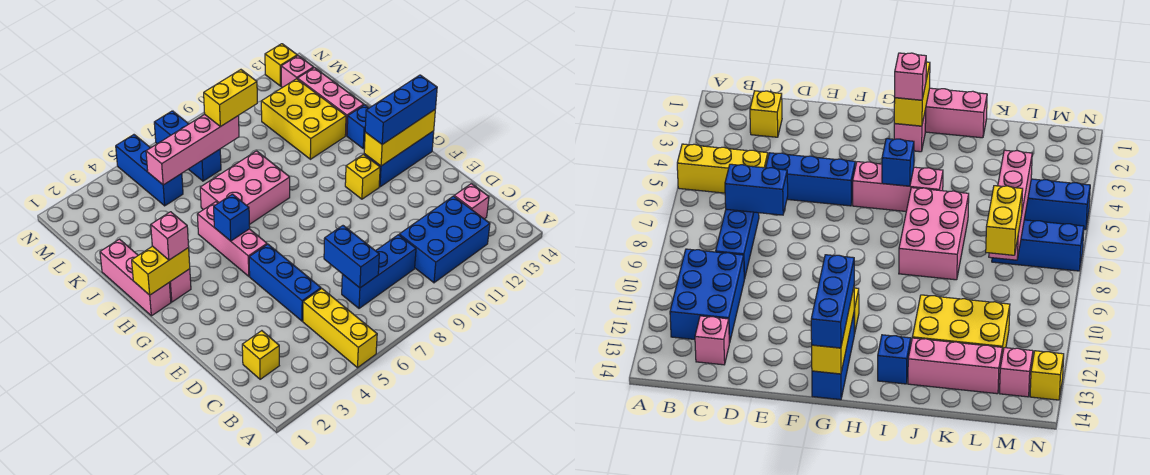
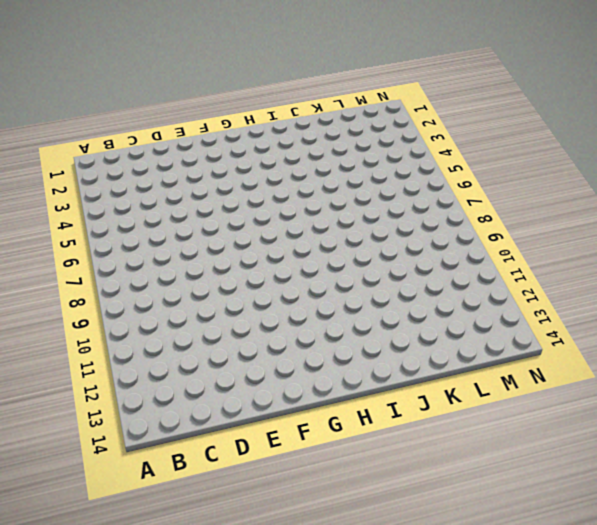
none -> yellow 1x3 brick [303,289,377,368]
none -> blue 2x3 brick [399,196,490,283]
none -> yellow 1x1 brick [242,331,279,379]

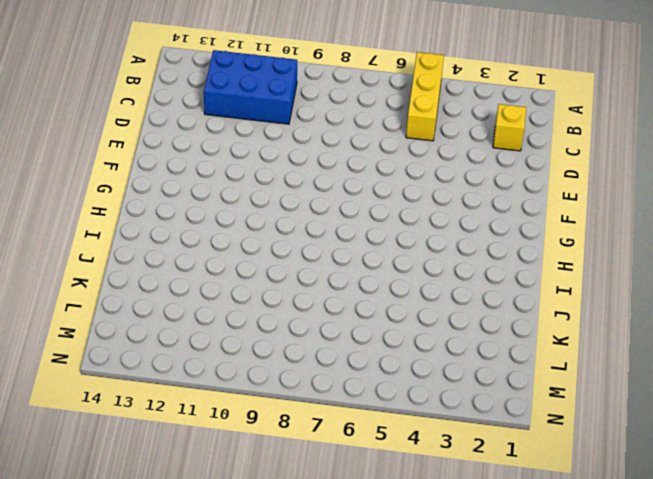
none -> blue 1x3 brick [342,235,416,308]
none -> pink 1x1 brick [454,184,489,219]
none -> blue 1x3 brick [249,244,321,321]

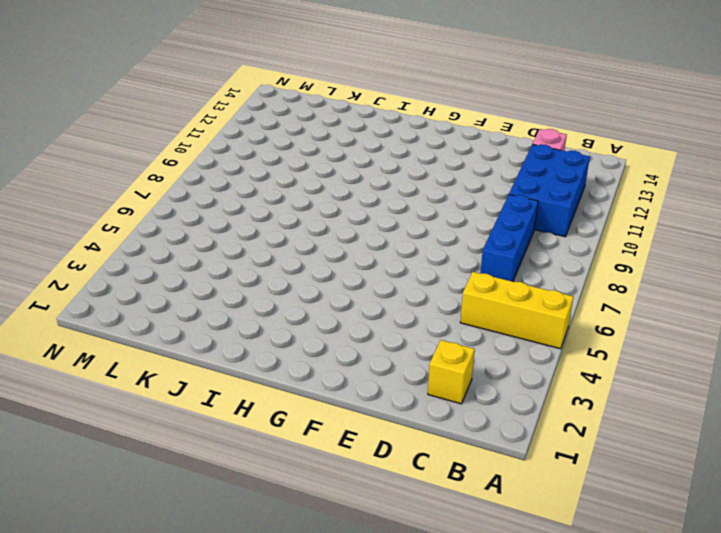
none -> blue 1x3 brick [249,244,321,321]
none -> pink 1x3 brick [197,202,267,276]
none -> yellow 1x1 brick [345,154,380,199]

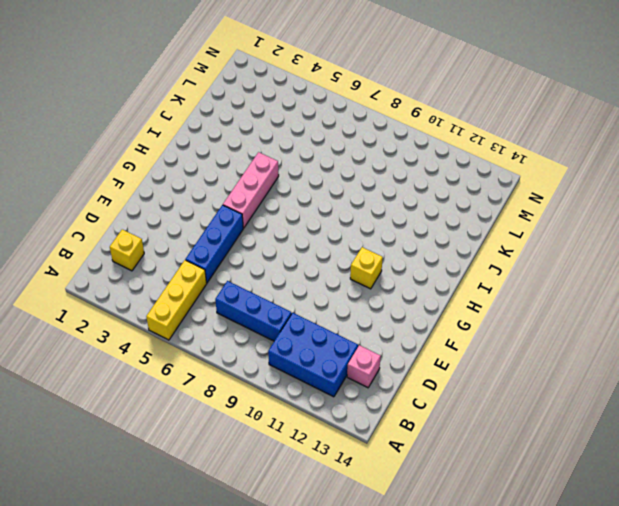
none -> blue 1x3 brick [364,131,434,187]
none -> pink 1x3 brick [100,239,171,316]
none -> pink 1x1 brick [169,269,191,302]

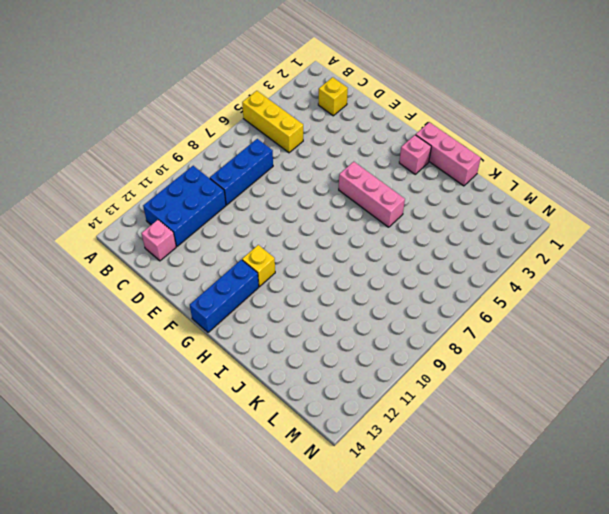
none -> blue 1x3 brick [249,244,321,321]
none -> pink 2x3 brick [200,151,290,225]
none -> blue 1x1 brick [347,105,369,148]

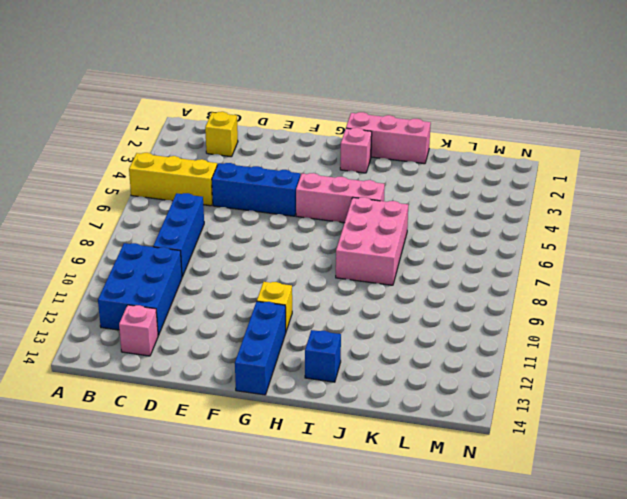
none -> yellow 2x3 brick [261,79,346,159]
none -> pink 1x3 brick [298,68,364,136]
none -> blue 1x3 brick [116,135,183,206]

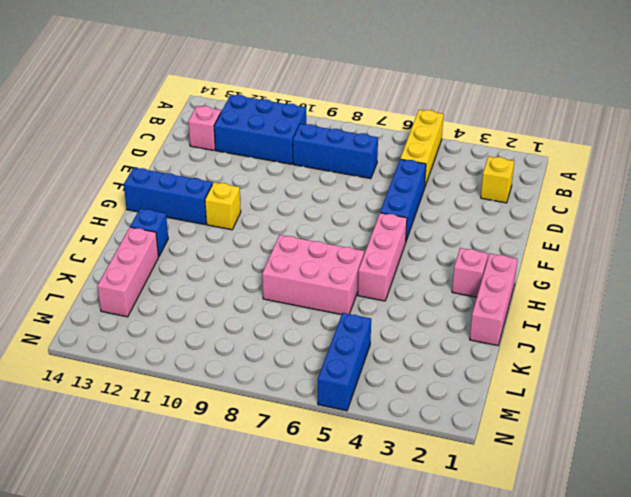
none -> yellow 2x3 brick [261,79,346,159]
none -> blue 1x3 brick [154,111,221,181]
none -> pink 1x1 brick [281,56,314,88]

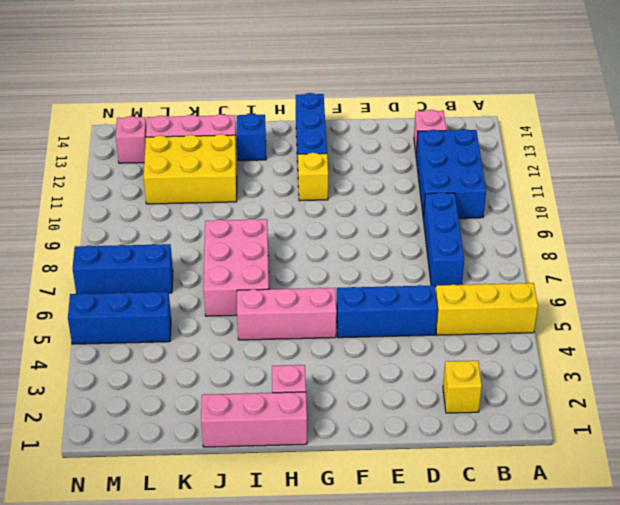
none -> yellow 1x1 brick [265,44,297,86]
none -> blue 1x2 brick [324,226,379,288]
none -> yellow 1x3 brick [364,110,435,166]

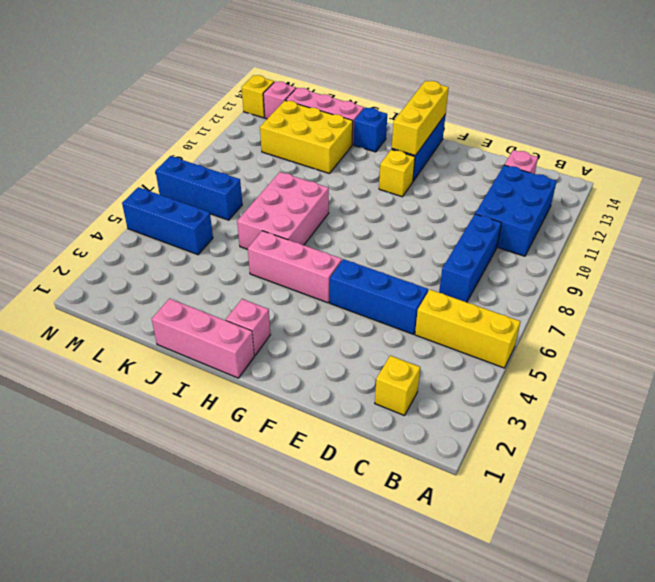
none -> blue 1x2 brick [324,226,379,288]
none -> yellow 1x2 brick [132,246,190,295]
none -> blue 1x1 brick [214,194,250,241]

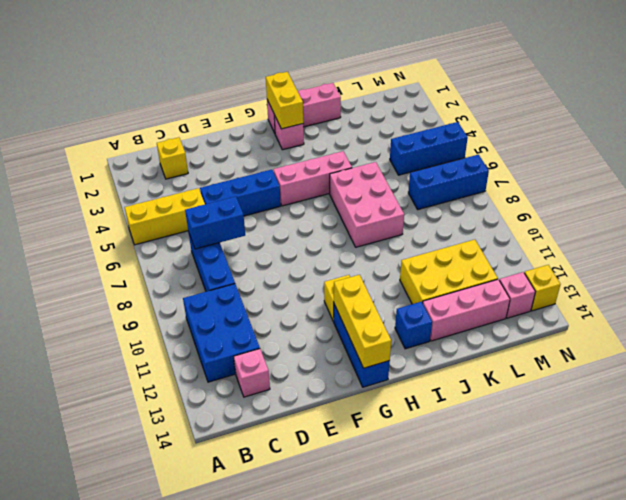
none -> blue 1x1 brick [214,194,250,241]
none -> pink 1x4 brick [146,114,239,185]
none -> blue 1x3 brick [365,75,437,144]

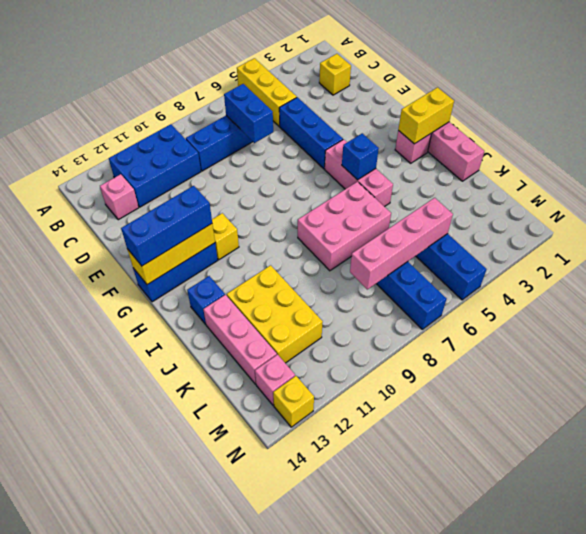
none -> pink 1x1 brick [151,212,189,260]
none -> yellow 1x2 brick [204,70,257,127]

